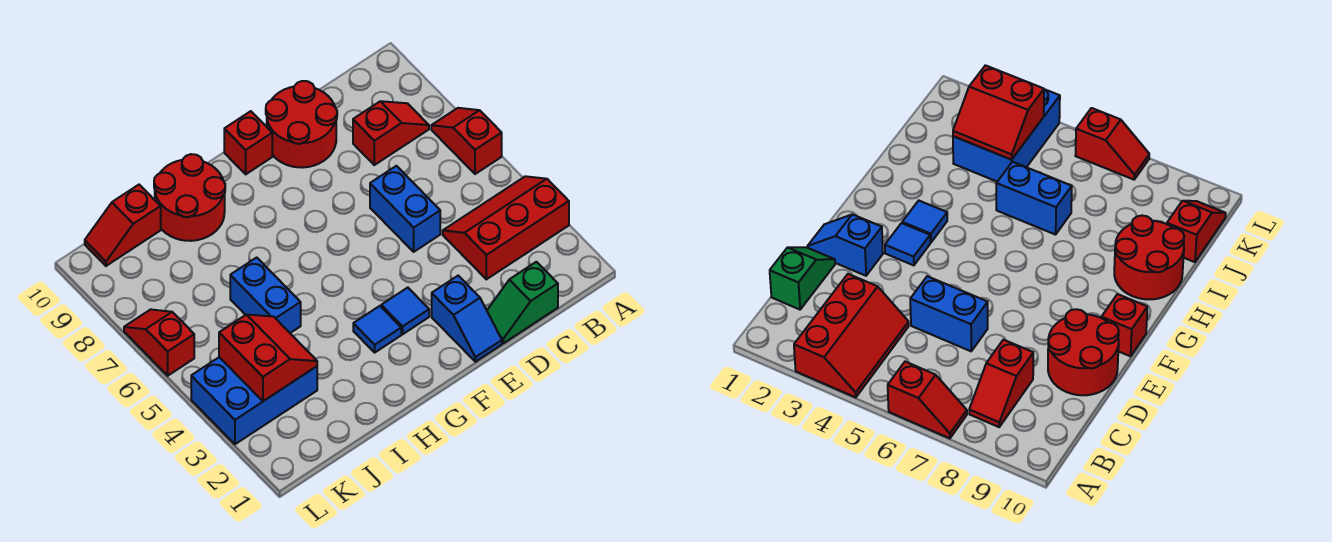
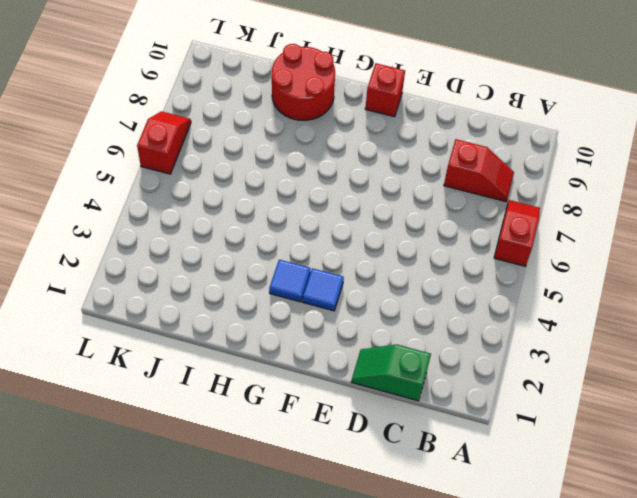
none -> red 2x3 slope [443,176,569,279]
none -> blue 1x2 brick [370,166,440,252]
none -> red 2x2 round brick [266,81,337,168]

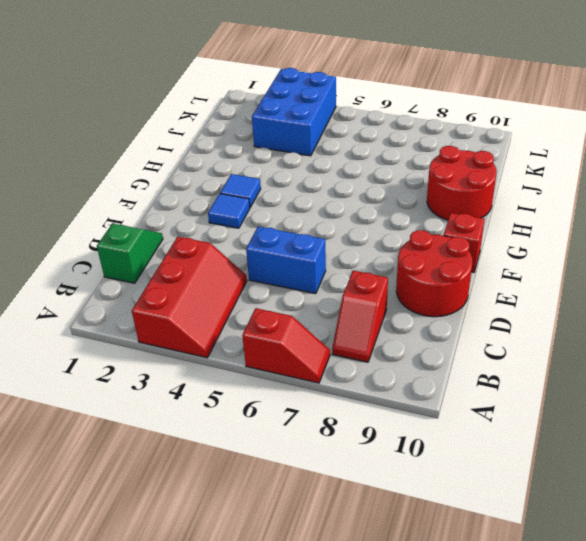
none -> blue 1x2 slope [432,276,502,362]
none -> blue 1x2 brick [230,258,301,333]
none -> red 1x2 slope [85,185,161,266]

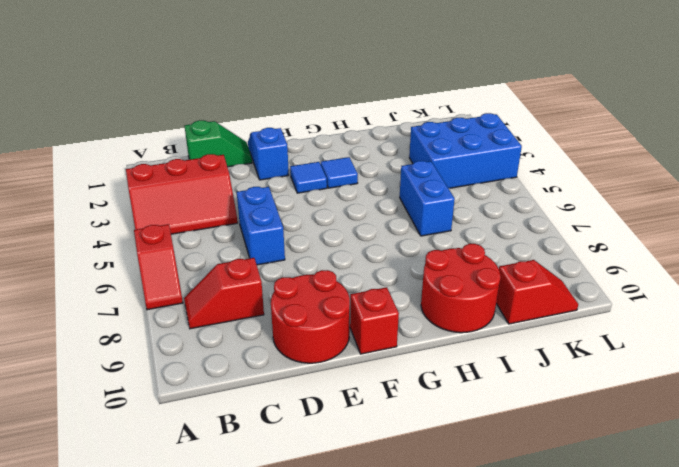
none -> red 1x2 slope [124,309,194,376]
none -> red 2x2 slope [219,315,317,401]

